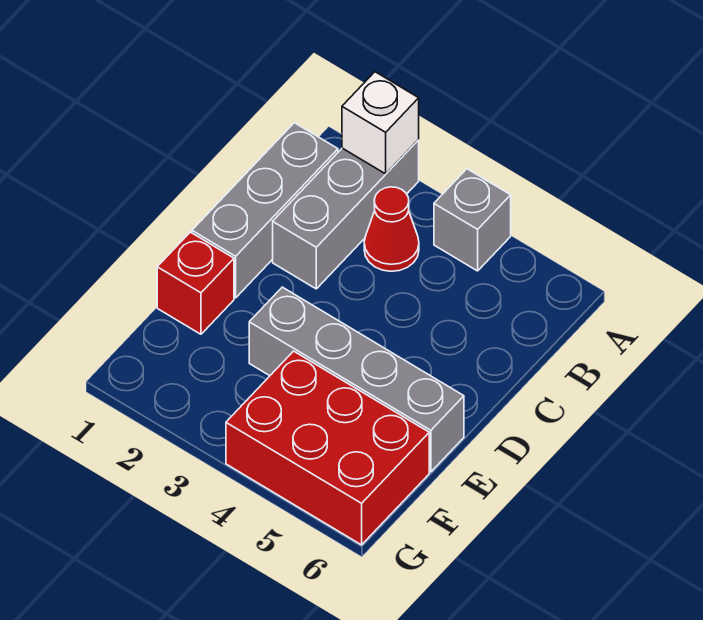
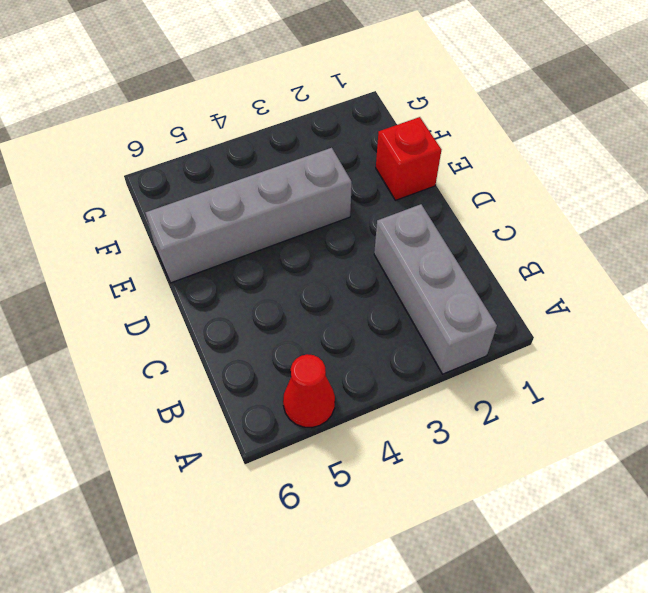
red 1x1 cone [283,354,335,427] -> red 1x1 cone moved to [364,187,419,271]
none -> grey 1x1 brick [434,169,511,271]
none -> grey 1x3 brick [192,123,338,298]

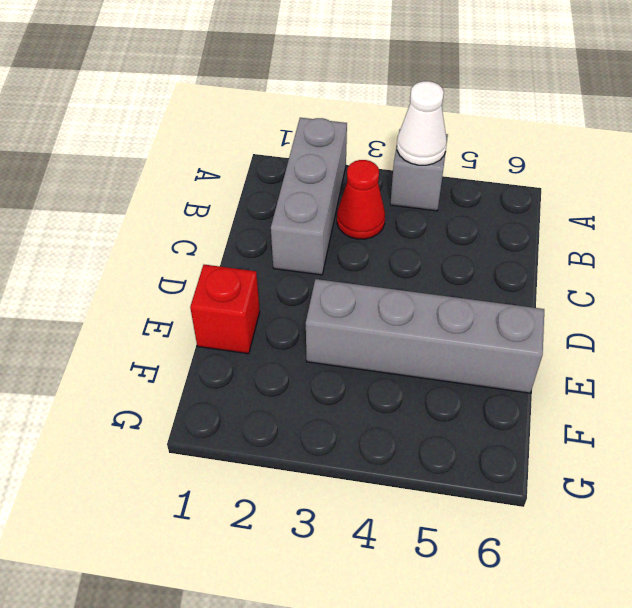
white 1x1 cone [397,81,447,165] -> none
none -> grey 1x3 brick [192,123,338,298]
none -> red 2x3 brick [226,351,429,545]

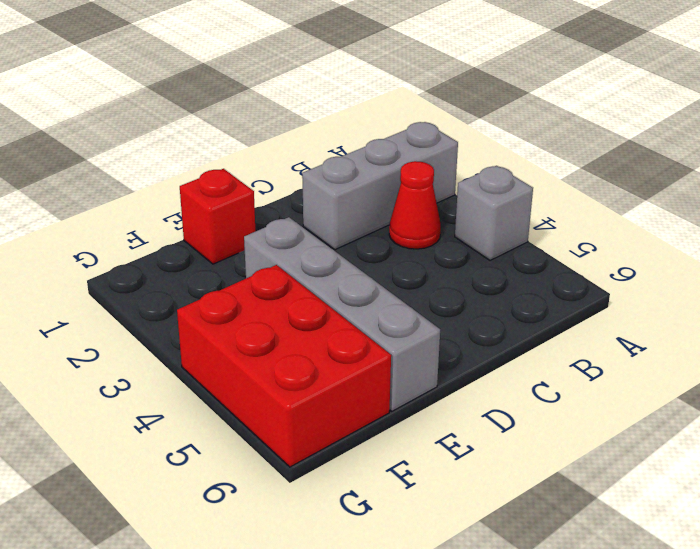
none -> grey 1x3 brick [192,123,338,298]
none -> white 1x1 brick [342,72,419,174]

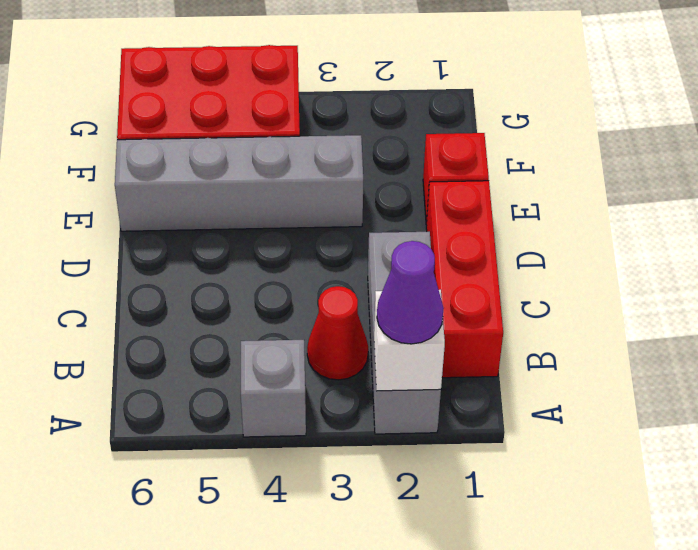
purple 1x1 cone [377,241,443,344] -> none
red 1x3 brick [426,181,503,378] -> grey 1x3 brick [192,123,338,298]

